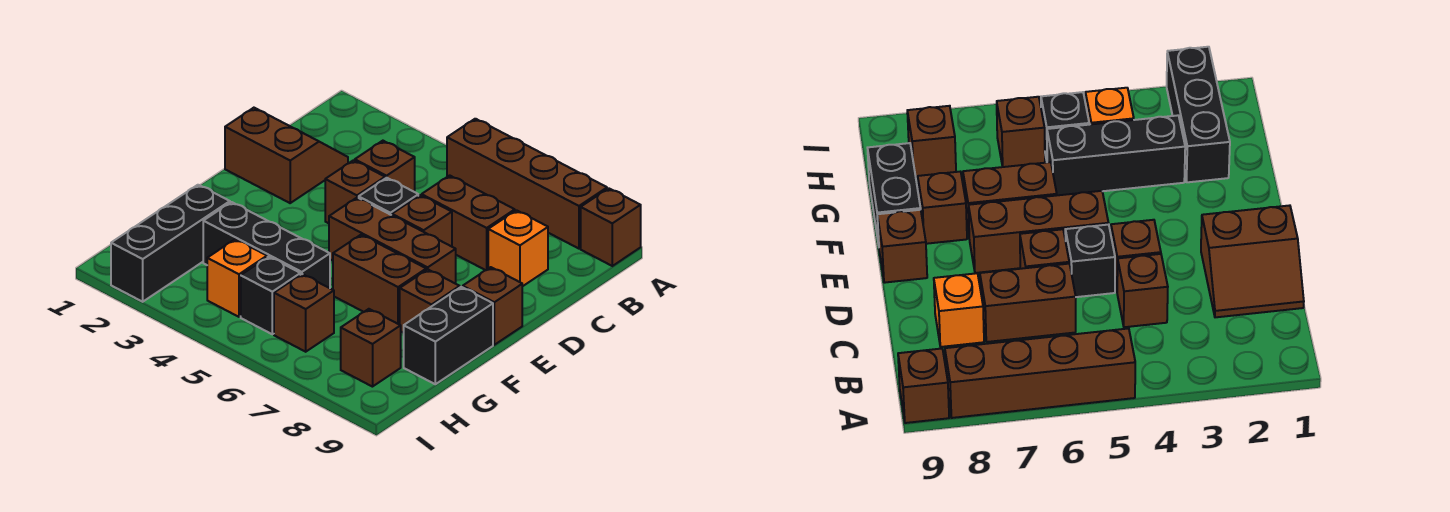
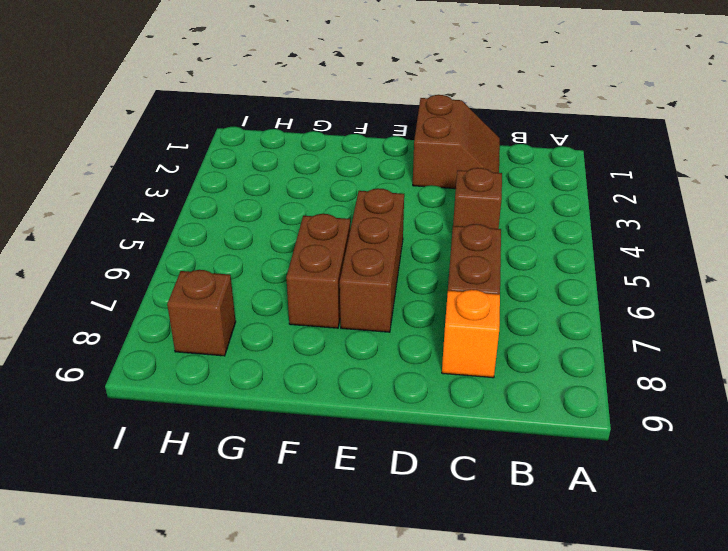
none -> brown 1x4 brick [447,119,607,249]
none -> brown 1x1 brick [581,188,641,266]
none -> brown 1x1 brick [325,160,385,223]

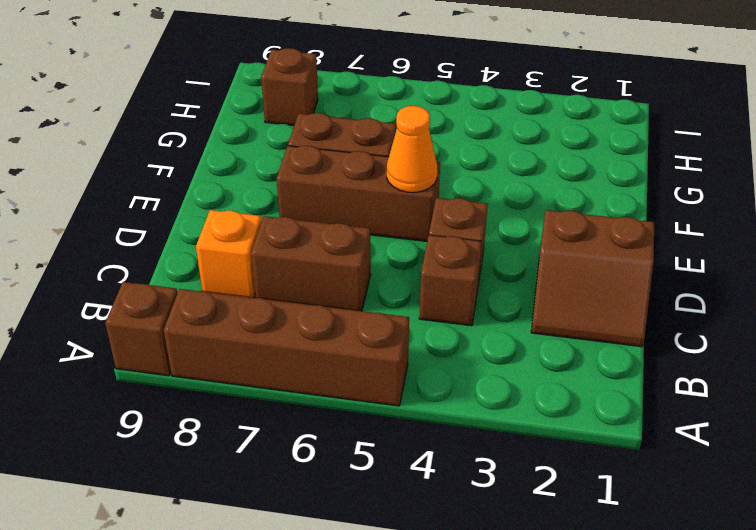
orange 1x1 cone [387,106,437,192] -> none
none -> black 1x1 brick [359,178,418,215]
none -> brown 1x1 brick [392,195,452,247]
none -> brown 1x1 brick [463,267,522,345]

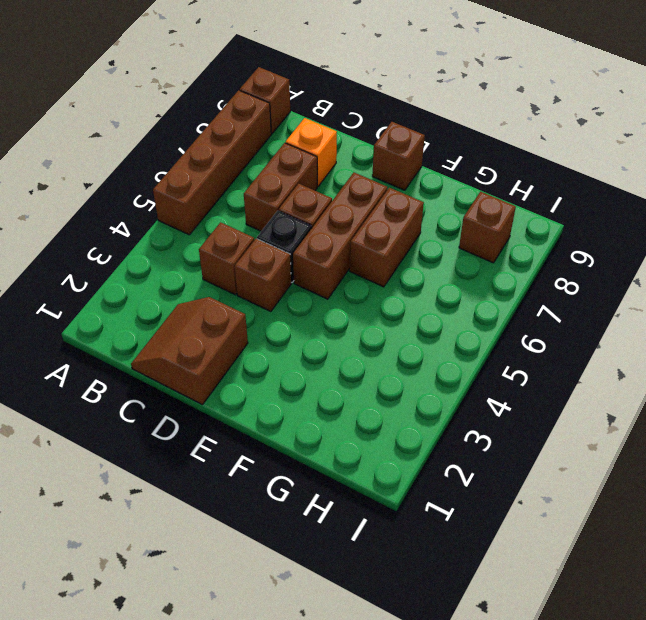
none -> brown 1x1 brick [400,270,460,333]
none -> black 1x2 brick [404,287,493,384]
none -> black 1x3 brick [111,185,230,302]

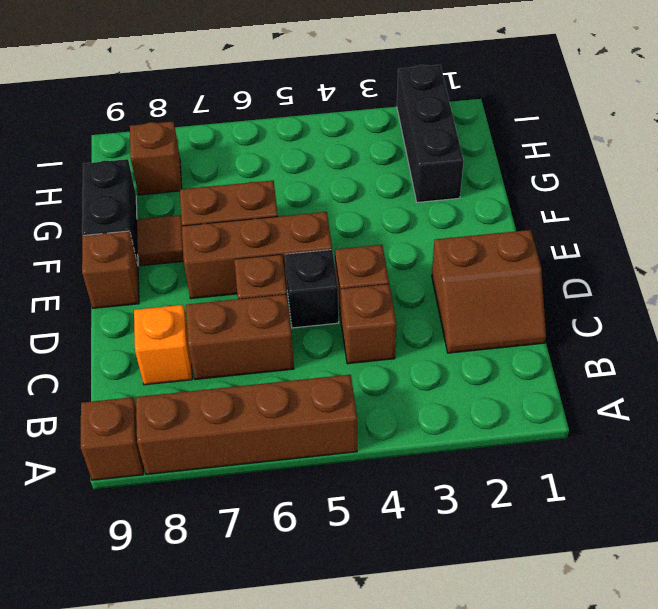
brown 1x1 tile [137,215,184,266] -> brown 1x1 brick [400,270,460,333]
none -> black 1x3 brick [203,202,330,288]
none -> orange 1x1 brick [207,239,267,317]
none -> black 1x1 brick [241,257,300,334]

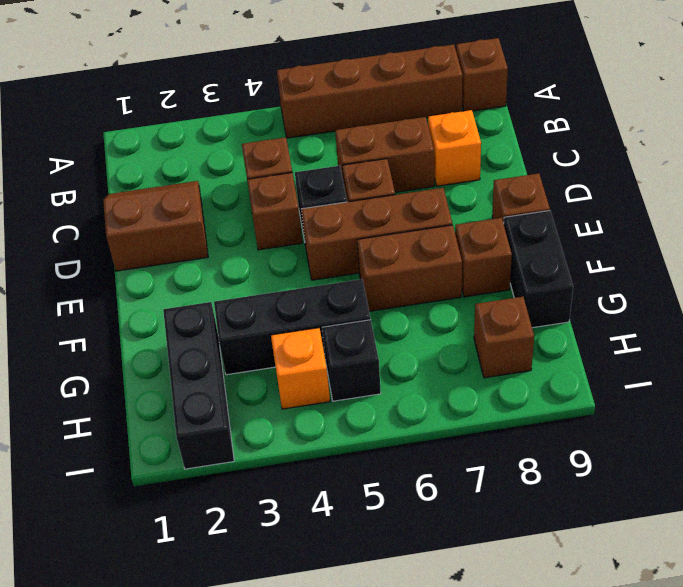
none -> brown 1x1 brick [274,274,334,352]

